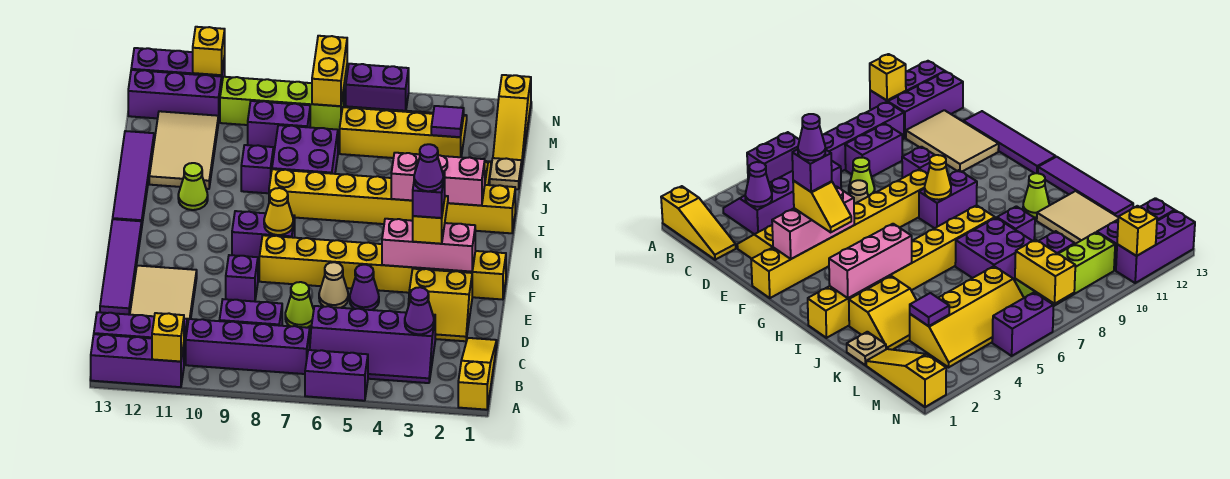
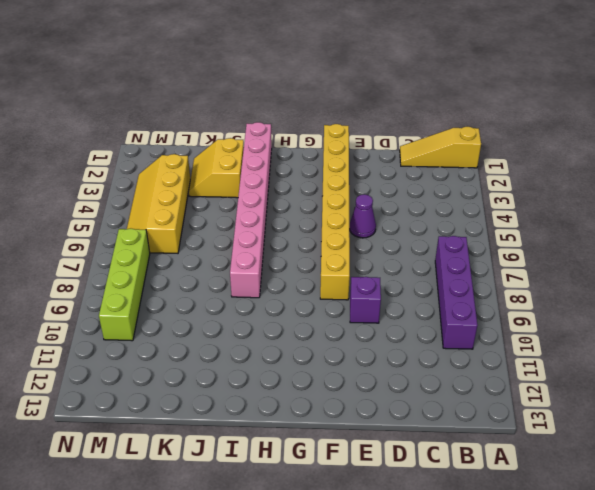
pink 1x8 brick [230,122,272,298] -> yellow 1x8 brick [269,169,515,233]
none -> purple 1x2 brick [305,350,368,401]
none -> purple 1x3 brick [91,334,184,387]
none -> purple 2x4 slope [310,306,435,383]
none -> purple 1x3 brick [94,312,187,363]

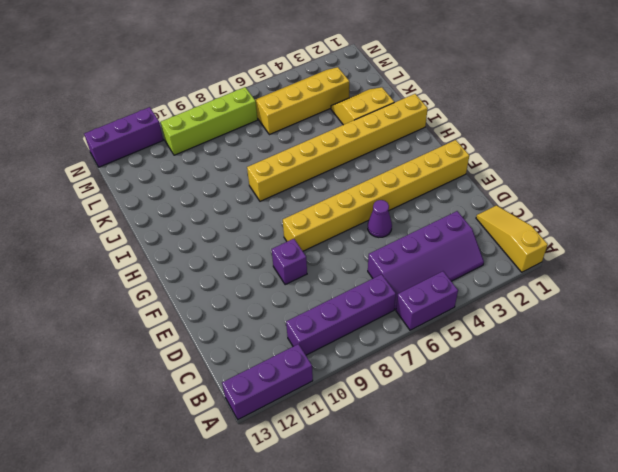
none -> purple 1x3 brick [94,312,187,363]
none -> purple 1x2 brick [219,299,282,326]
none -> tan 2x3 tile [130,266,197,327]
none -> yellow 2x2 slope [408,269,472,341]

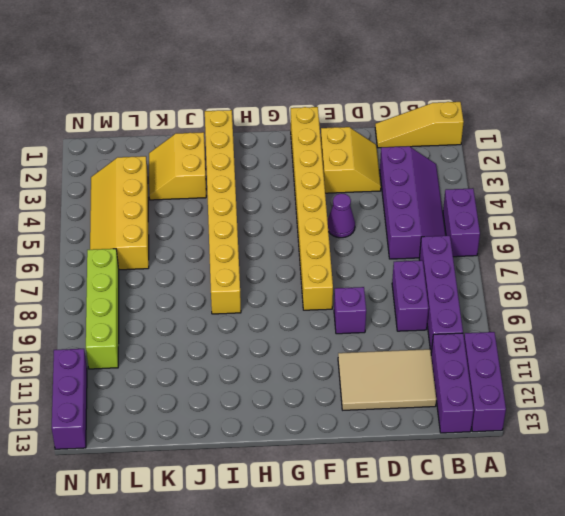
none -> lime 1x1 cone [285,282,314,328]
none -> purple 1x4 tile [100,219,142,315]
none -> tan 1x1 cone [319,262,348,308]
none -> purple 1x2 brick [232,211,295,259]

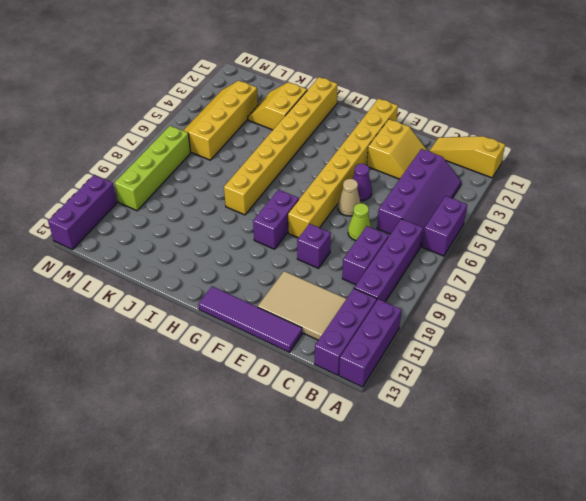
none -> purple 1x4 tile [113,131,154,223]
none -> lime 1x1 cone [178,163,208,210]
none -> purple 2x2 brick [272,125,338,174]
none -> purple 1x1 brick [241,145,273,193]

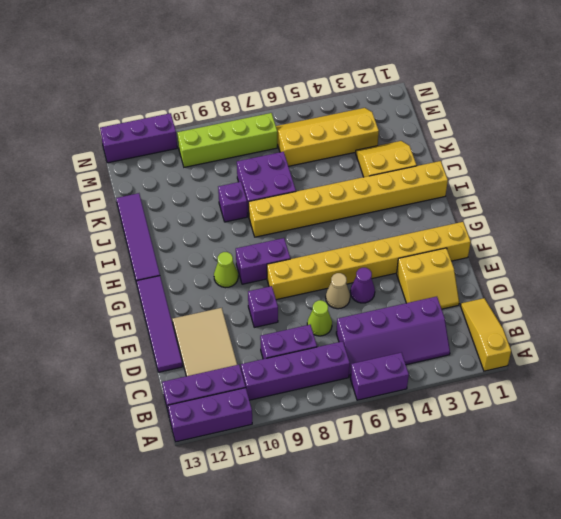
lime 1x1 cone [214,252,238,288] -> lime 1x1 cone moved to [178,163,208,210]
none -> tan 2x3 tile [149,111,218,189]
none -> tan 1x1 plate [490,158,522,189]
none -> yellow 1x3 slope [493,75,531,163]
none -> purple 1x2 brick [248,101,310,149]

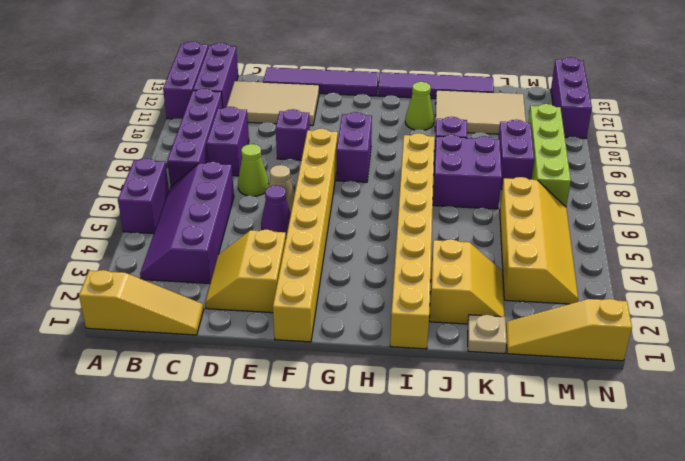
none -> purple 1x3 brick [128,70,222,123]
none -> purple 1x2 brick [346,64,409,111]
none -> yellow 1x1 brick [152,313,184,362]
none -> purple 1x1 cone [405,287,434,334]

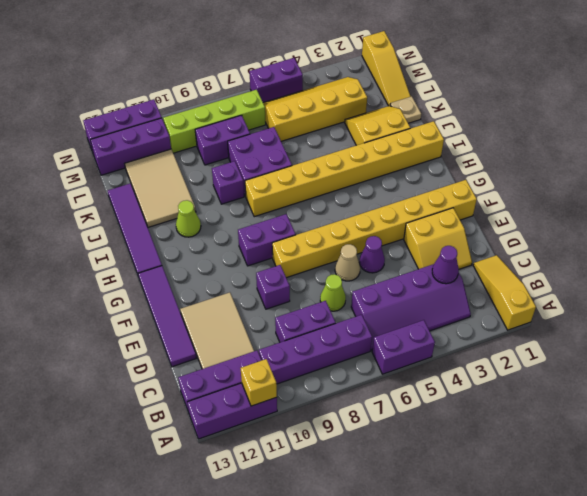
none -> pink 1x3 brick [382,219,475,272]
none -> yellow 1x1 cone [264,188,293,235]
none -> pink 1x3 brick [391,153,485,206]
none -> purple 1x1 tile [431,106,464,137]

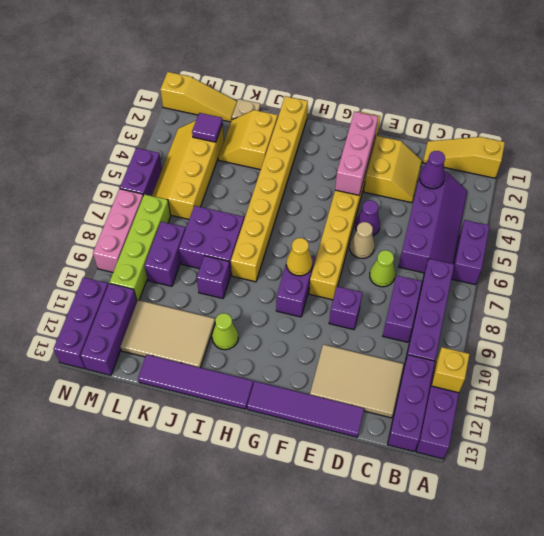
pink 1x3 brick [93,189,143,272] -> pink 1x3 brick moved to [391,153,485,206]
none -> yellow 1x2 brick [312,36,347,106]
none -> yellow 1x1 brick [193,27,225,75]
none -> yellow 1x2 slope [413,196,448,244]
none -> purple 1x1 brick [412,171,445,218]

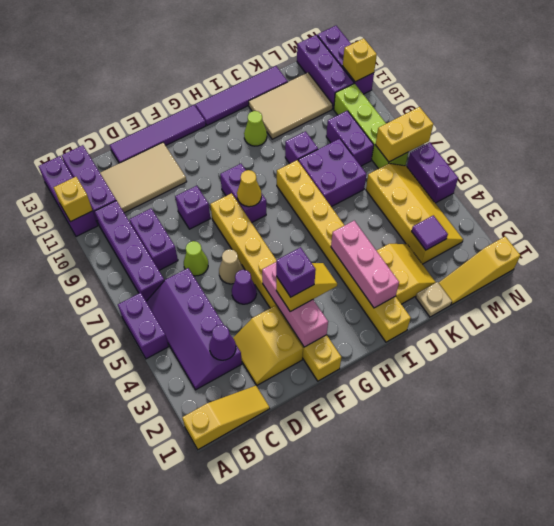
none -> purple 1x1 cone [414,144,443,191]

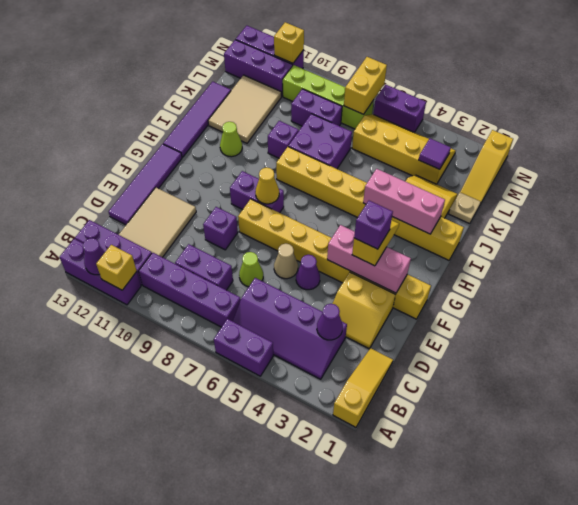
purple 1x1 cone [83,238,105,275] -> purple 1x1 cone moved to [414,144,443,191]

